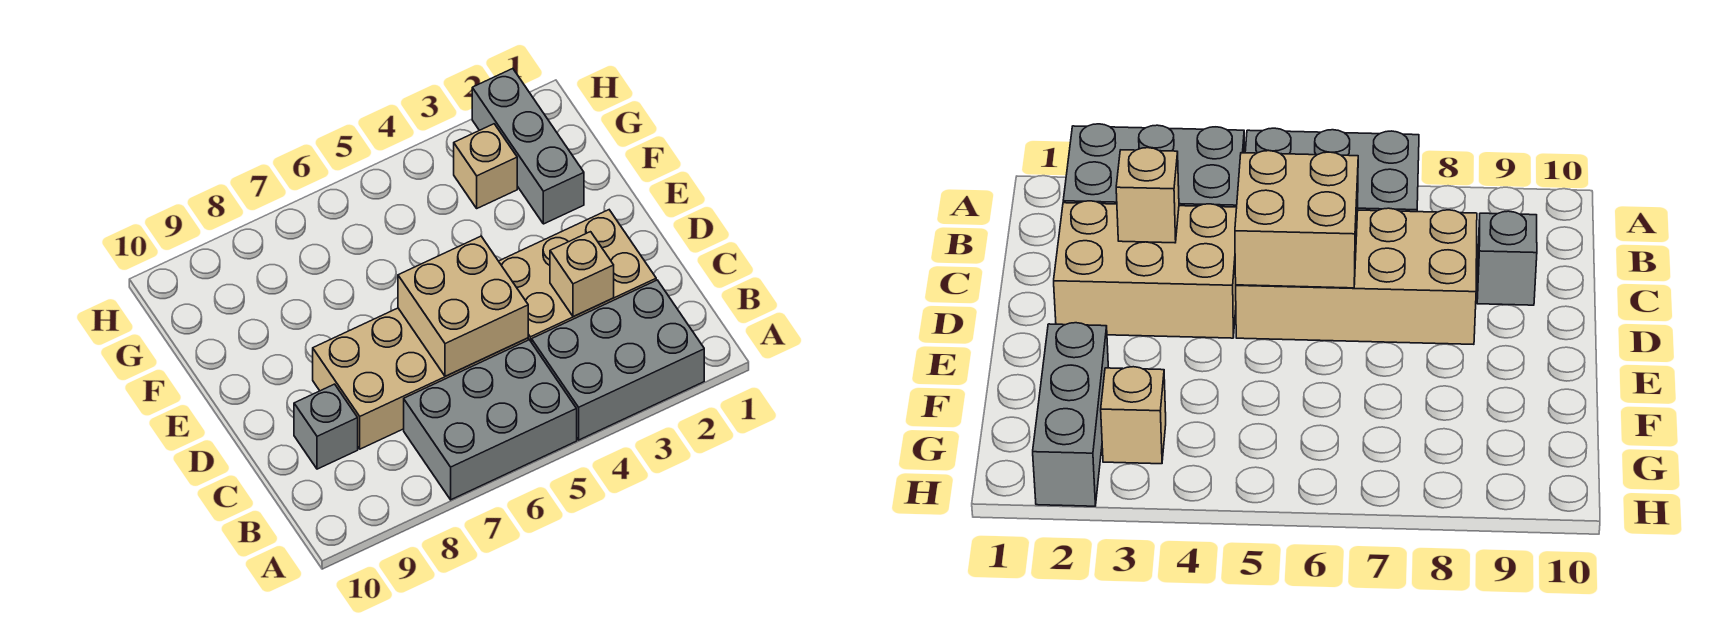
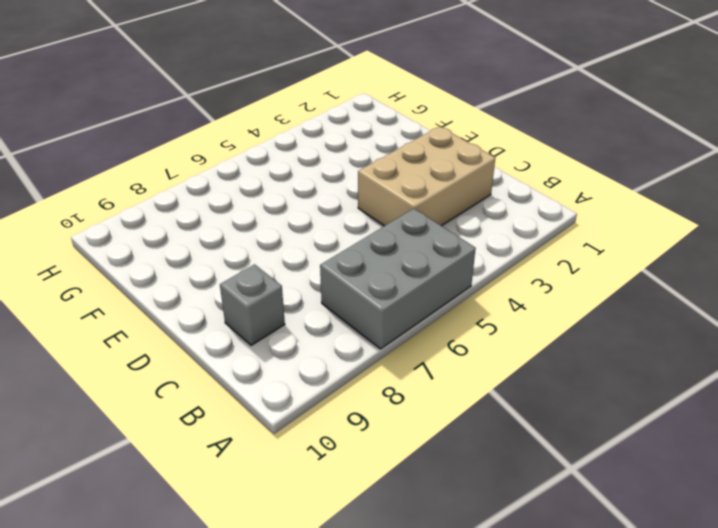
none -> grey 2x3 brick [532,280,704,440]
none -> tan 2x4 brick [313,308,528,449]

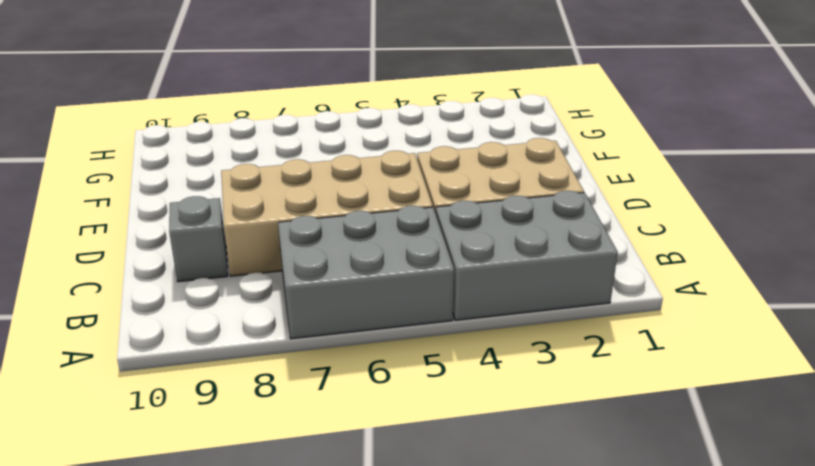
none -> grey 1x3 brick [472,69,584,224]
none -> tan 1x1 brick [454,124,517,208]

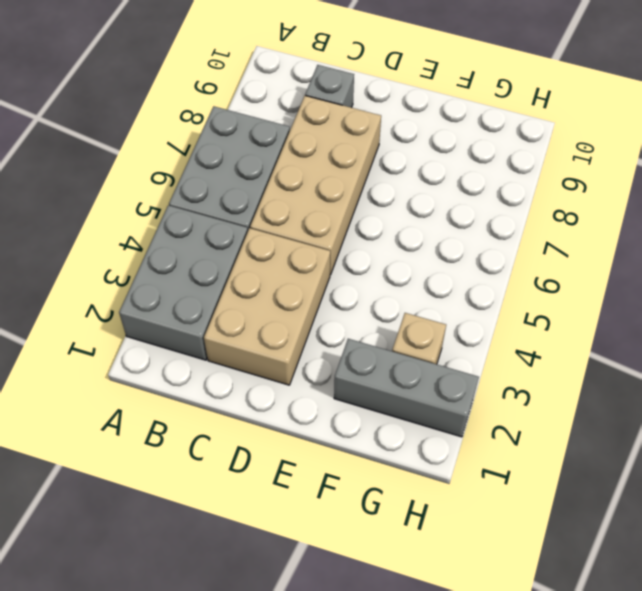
none -> tan 1x1 brick [550,232,614,317]
none -> tan 2x2 brick [398,236,528,376]

